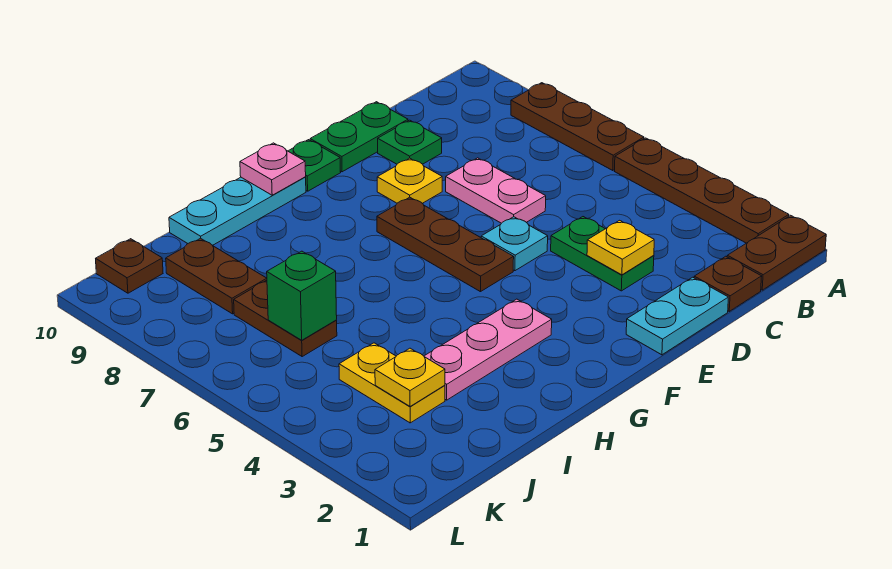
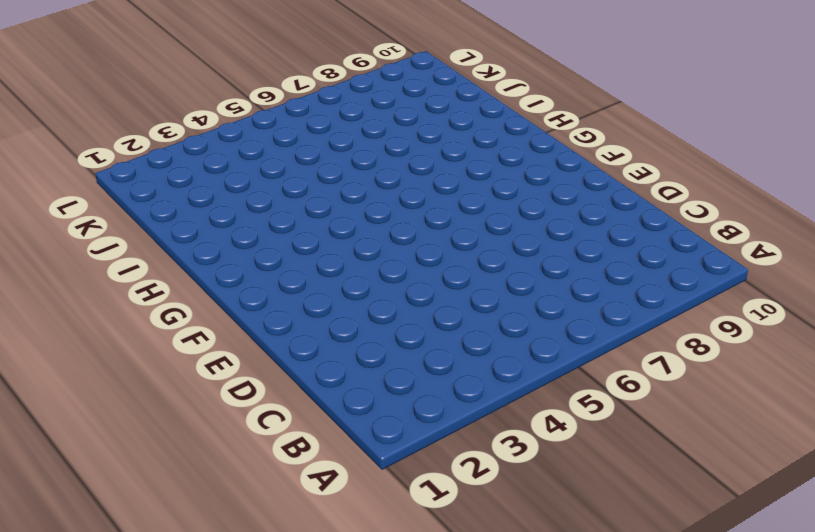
none -> brown 1x2 plate [727,215,826,290]
none -> brown 1x4 plate [615,138,789,243]
none -> brown 1x3 plate [511,83,644,170]

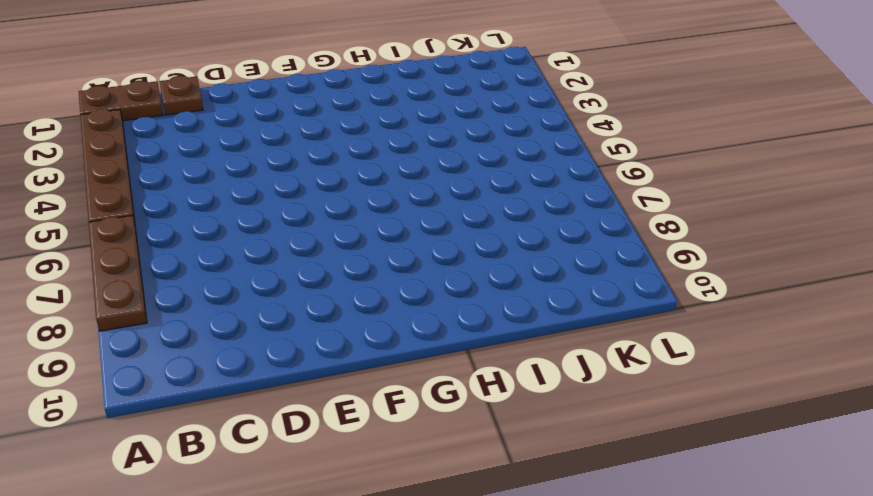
none -> cyan 1x2 plate [626,277,728,355]
none -> green 1x2 plate [551,217,654,291]
none -> pink 1x2 plate [446,158,546,223]

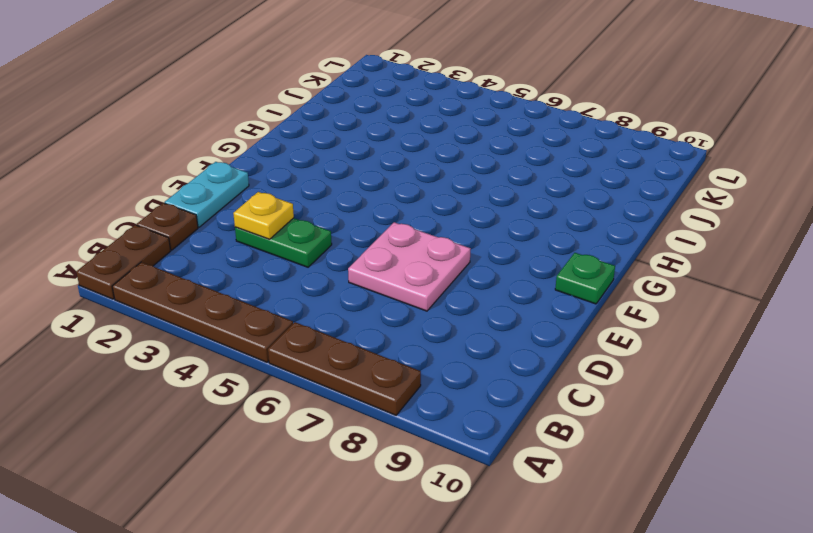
pink 2x2 plate [348,222,471,311] -> pink 1x2 plate [446,158,546,223]
none -> green 1x1 plate [378,120,442,164]
none -> green 1x2 plate [310,102,408,172]
none -> cyan 1x1 plate [481,217,548,271]

